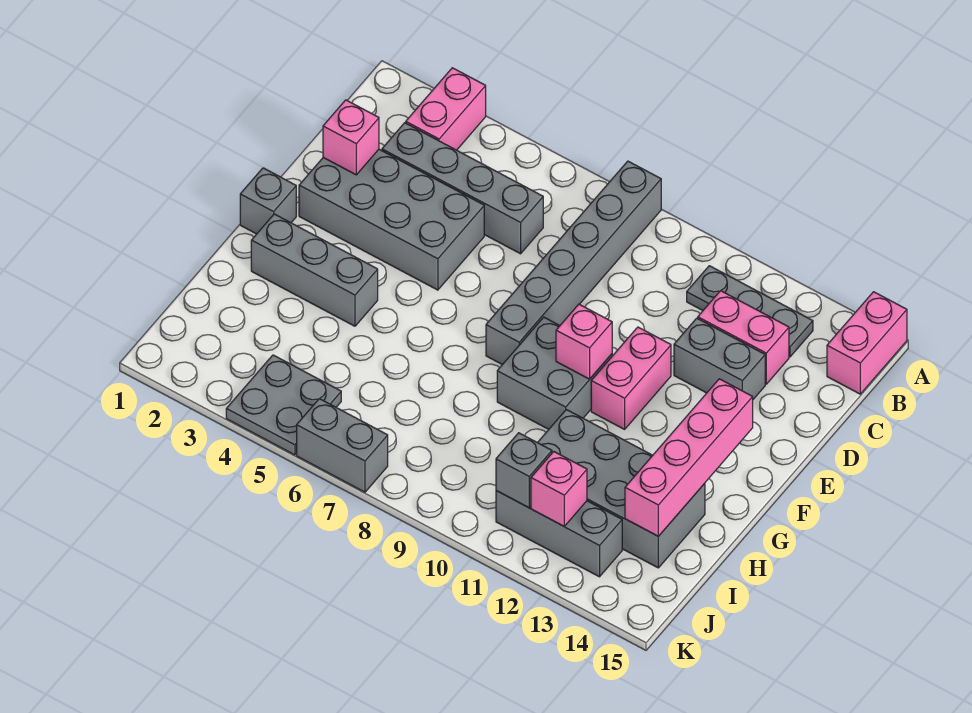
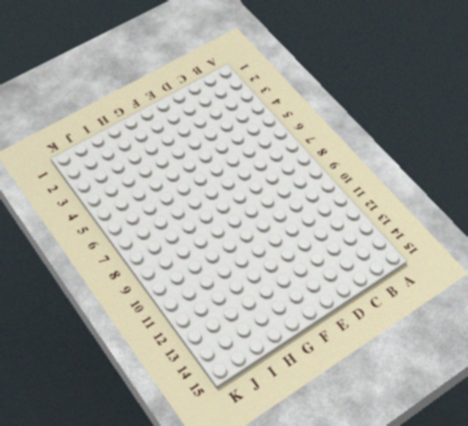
none -> pink 1x2 brick [406,68,486,150]
none -> grey 1x6 brick [486,161,661,365]
none -> pink 1x2 brick [827,292,907,394]

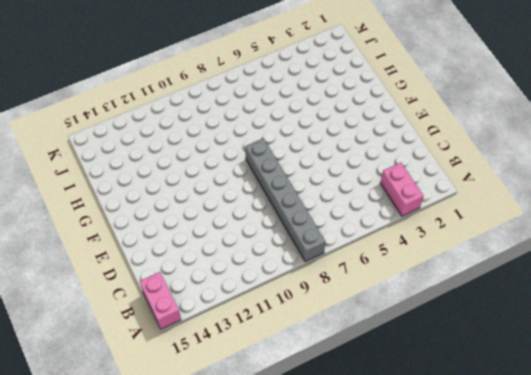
none -> grey 1x3 plate [687,266,813,357]
none -> grey 1x4 brick [382,123,543,254]
none -> pink 1x2 brick [698,291,789,384]

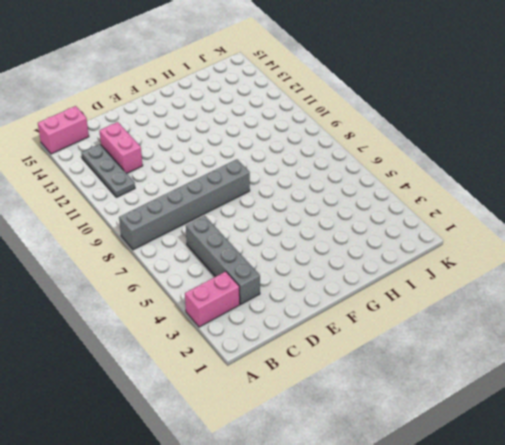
none -> grey 2x4 brick [299,149,484,290]
none -> grey 1x2 brick [674,318,765,399]
none -> pink 1x2 brick [591,327,671,429]

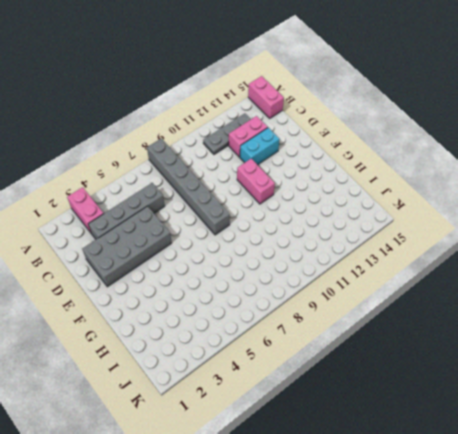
cyan 1x2 brick [240,128,280,165] -> grey 1x2 brick [674,318,765,399]
none -> grey 1x1 brick [240,168,296,234]
none -> grey 2x2 brick [497,317,612,429]
none -> grey 1x3 brick [251,214,378,326]

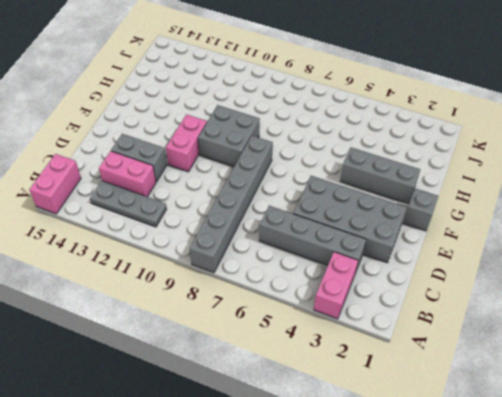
none -> grey 2x4 brick [538,410,705,568]
none -> grey 2x2 plate [226,355,341,455]
none -> grey 1x3 brick [496,491,622,577]

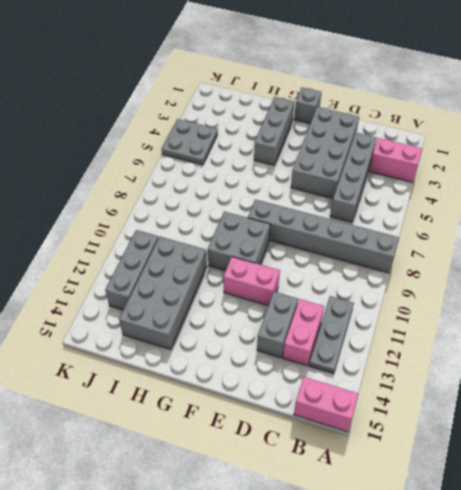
none -> grey 1x2 brick [297,399,388,492]
none -> pink 1x1 brick [323,100,379,175]
none -> pink 1x1 brick [556,304,612,379]

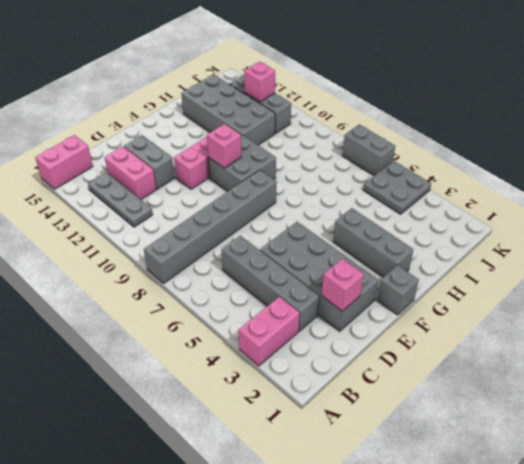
none -> pink 1x4 brick [625,379,753,536]
none -> grey 1x1 brick [496,433,552,508]

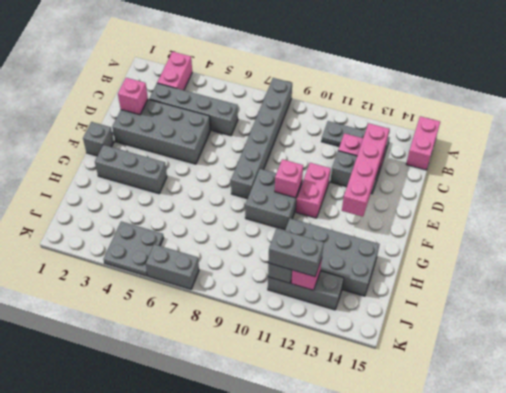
pink 1x4 brick [342,123,389,217] -> pink 1x4 brick moved to [625,379,753,536]
grey 1x2 brick [268,229,324,277] -> none

